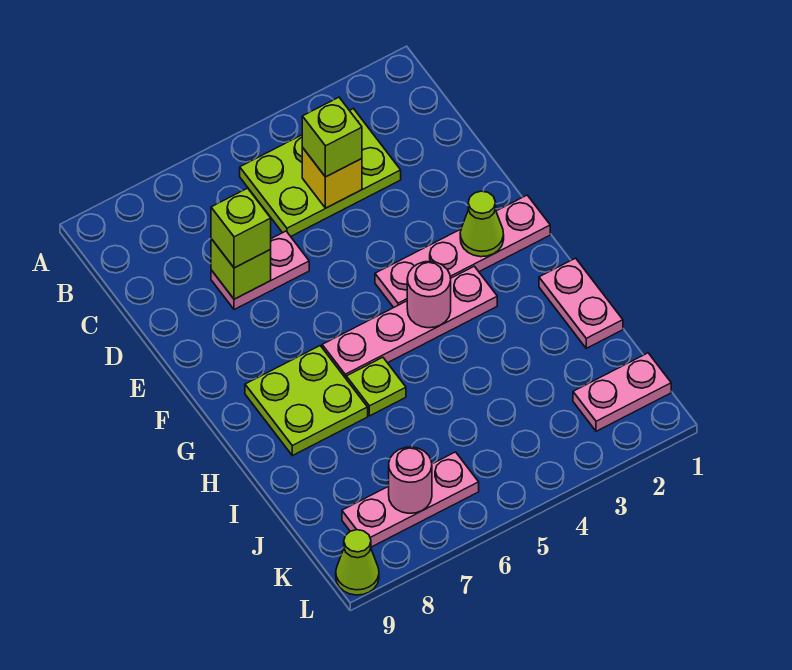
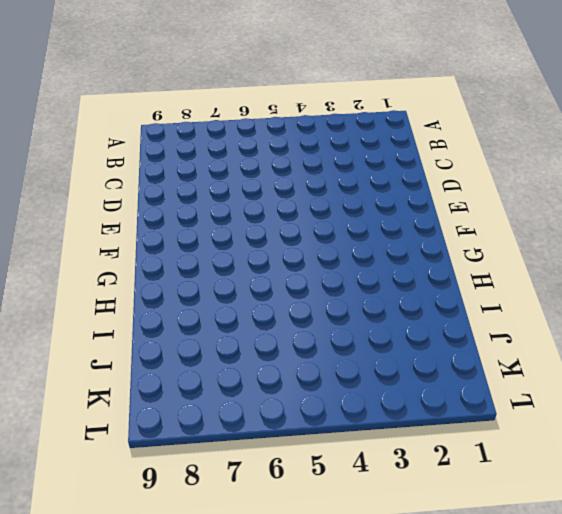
none -> lime 2x3 plate [240,109,401,236]
none -> pink 1x2 plate [211,231,309,310]
none -> pink 1x4 plate [375,195,550,307]

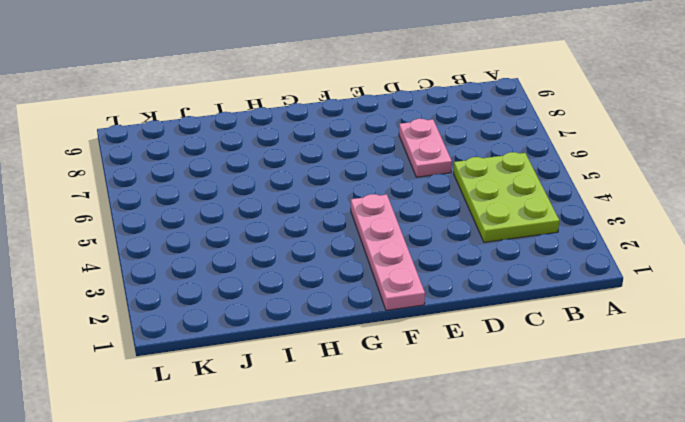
none -> pink 1x4 plate [322,266,497,378]
none -> lime 2x2 plate [245,346,368,456]
none -> pink 1x2 plate [539,258,623,348]

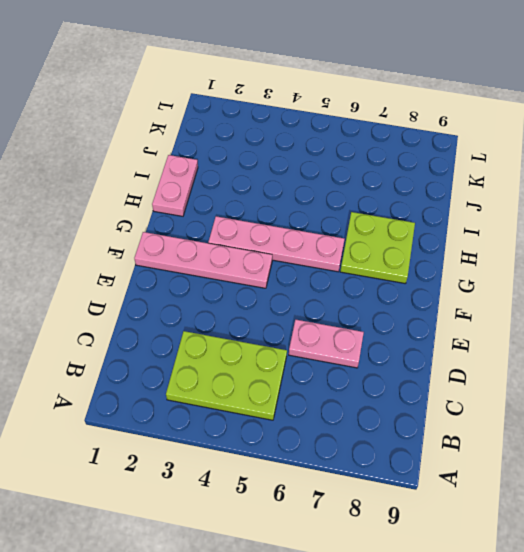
none -> lime 1x1 plate [346,357,406,416]
none -> pink 1x2 plate [573,353,671,431]
none -> pink 1x3 plate [342,452,479,547]

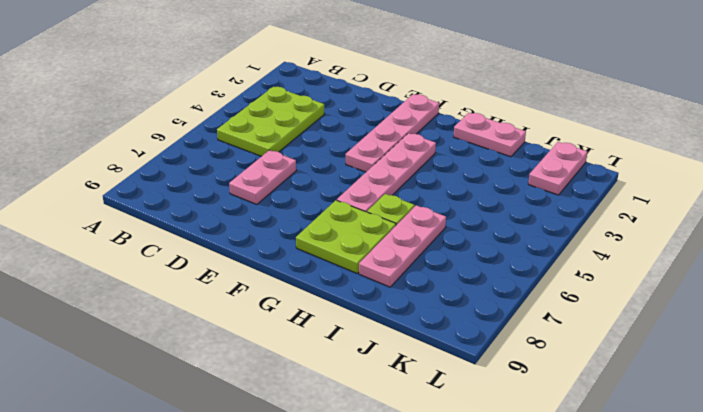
pink 1x3 plate [359,205,446,287] -> pink 1x3 plate moved to [342,452,479,547]
none -> lime 1x1 cone [336,530,379,595]
none -> yellow 1x1 brick [302,148,362,208]
none -> lime 1x1 brick [211,239,271,299]

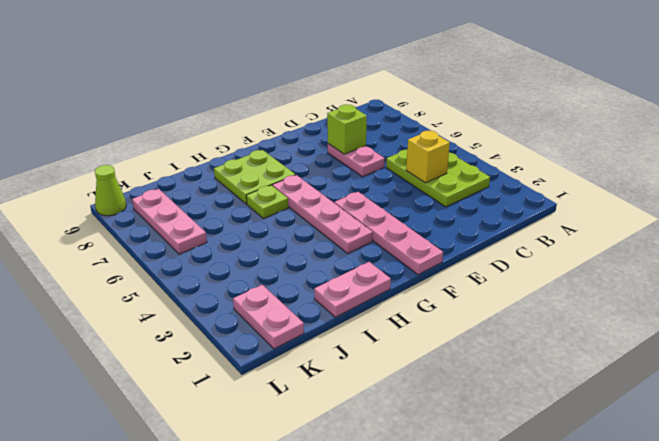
none -> lime 1x1 cone [460,191,504,257]
none -> pink 1x1 round brick [407,261,451,328]
none -> pink 1x1 round brick [389,447,432,513]

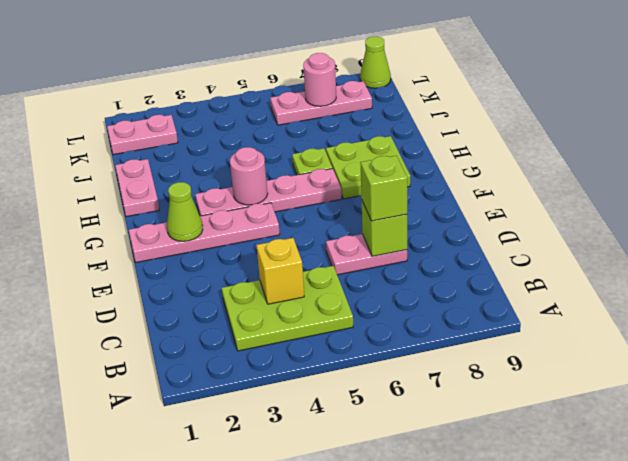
none -> lime 1x1 brick [302,97,362,177]

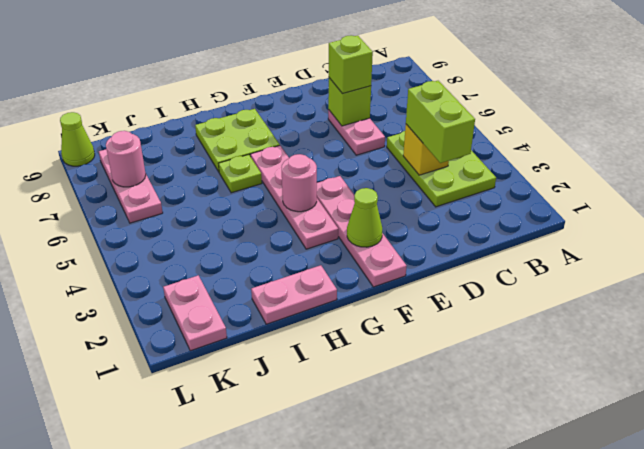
lime 1x2 brick [406,81,475,163] -> lime 1x1 brick [302,97,362,177]

